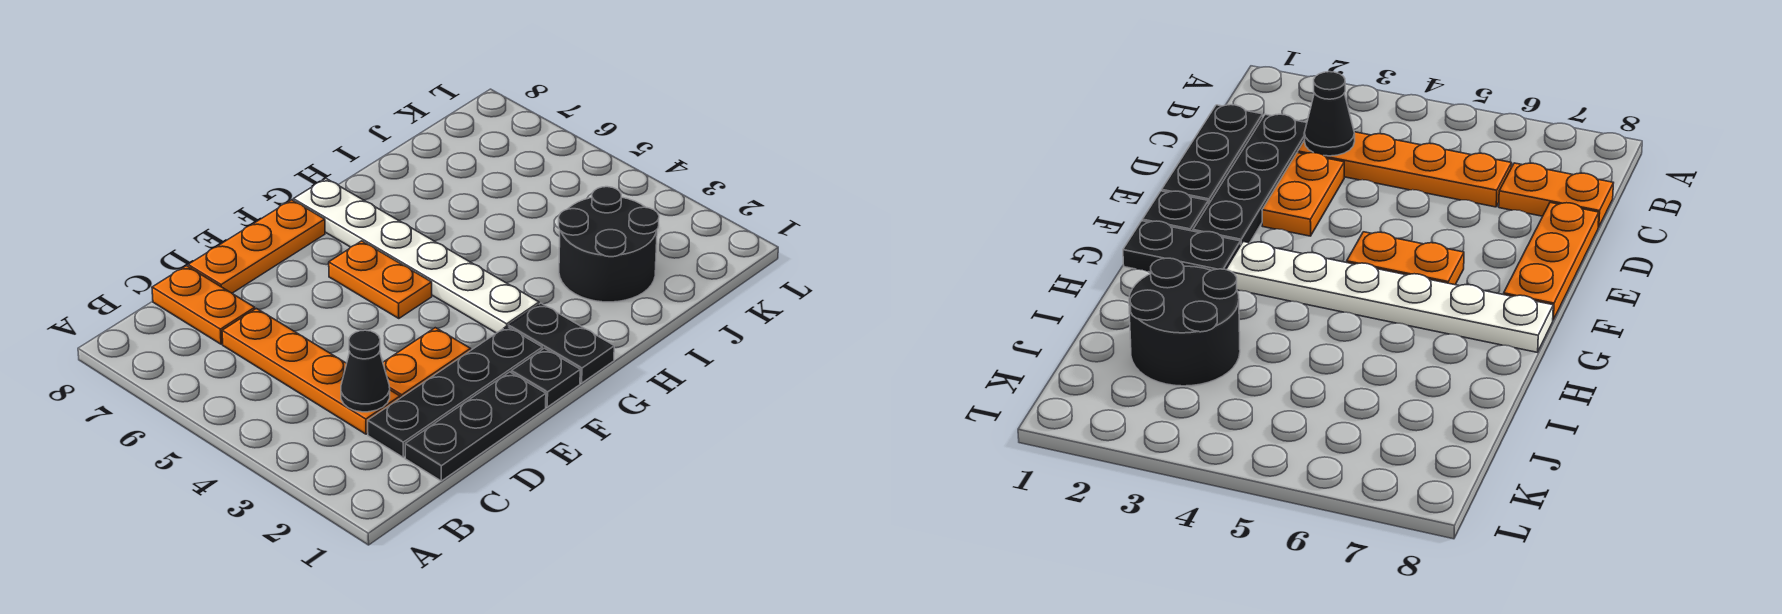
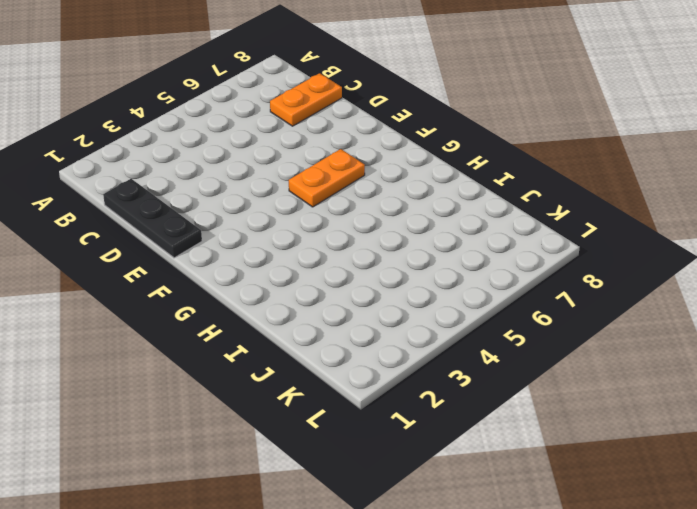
none -> black 1x4 plate [368,326,542,458]
none -> orange 1x4 plate [222,309,400,434]
none -> orange 1x2 plate [383,328,471,398]

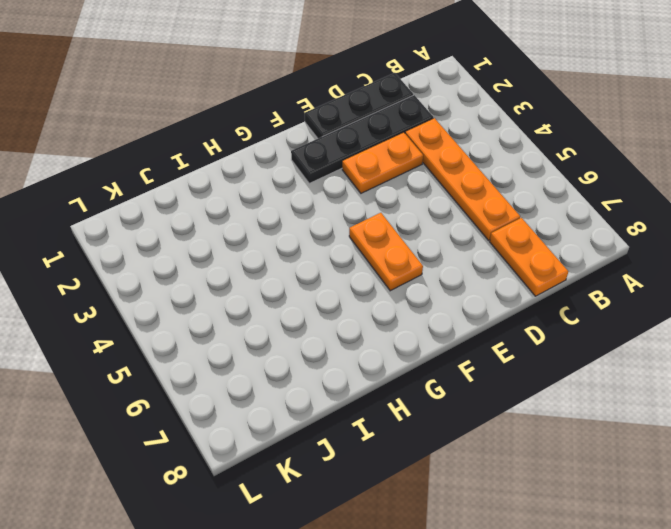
none -> orange 1x3 plate [188,200,325,293]
none -> black 1x1 plate [511,348,580,407]
none -> black 1x2 plate [508,303,614,383]

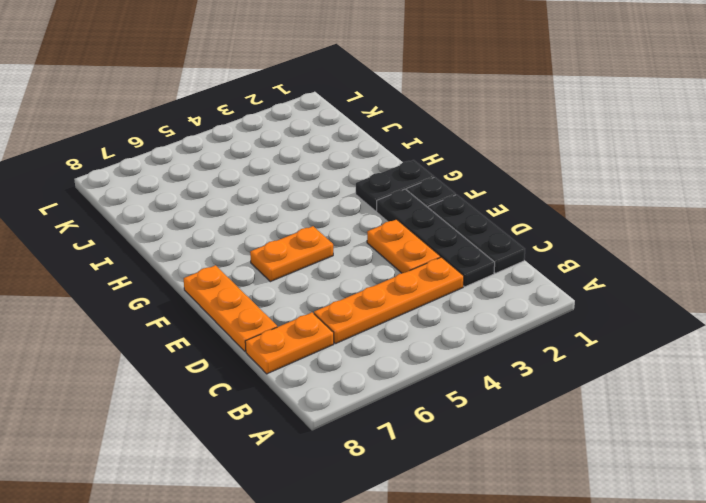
none -> white 1x6 plate [293,179,539,333]
none -> black 2x2 round brick [559,187,659,302]
none -> black 1x1 cone [341,330,390,412]

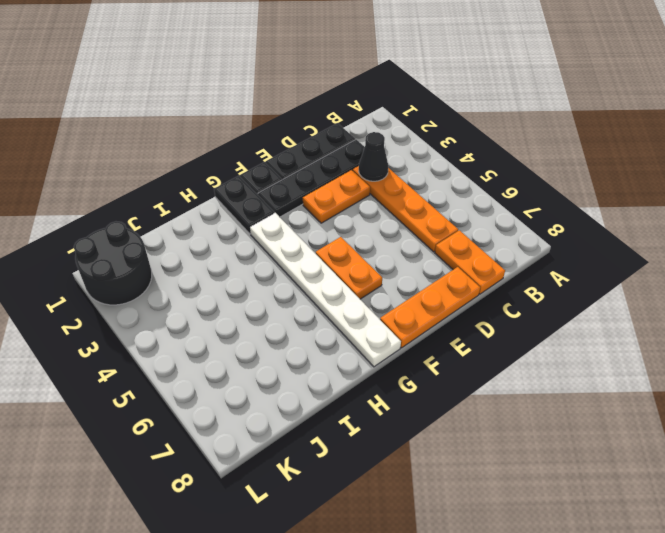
black 2x2 round brick [74,222,152,305] -> black 2x2 round brick moved to [559,187,659,302]

